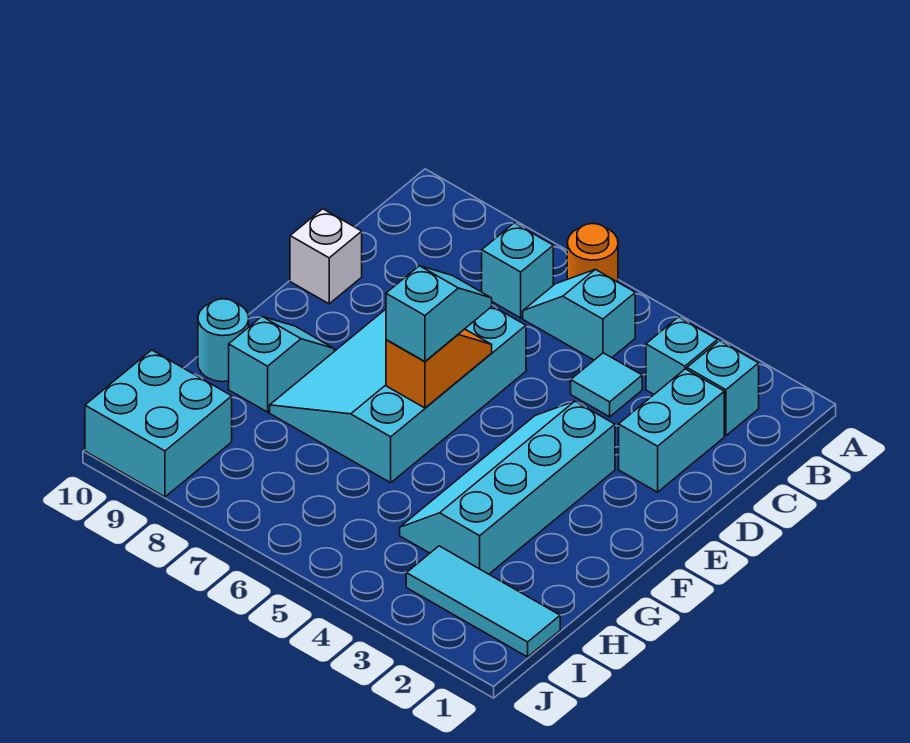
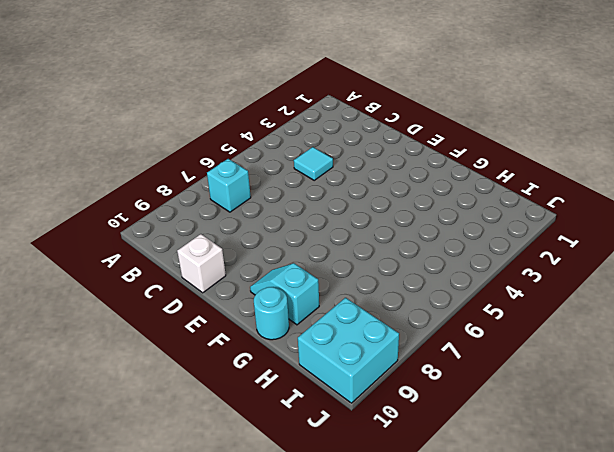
none -> orange 1x1 round brick [567,224,618,282]
none -> cyan 1x1 brick [687,341,759,436]
none -> cyan 1x1 brick [646,317,718,394]

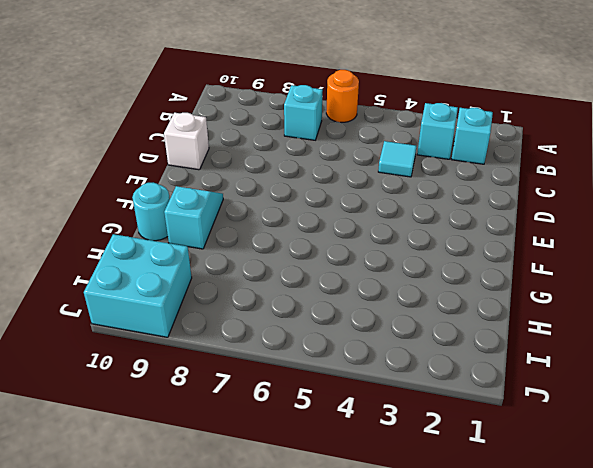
none -> cyan 1x2 slope [523,269,635,360]
none -> cyan 1x2 brick [619,369,724,492]
none -> cyan 3x4 slope [270,306,526,483]

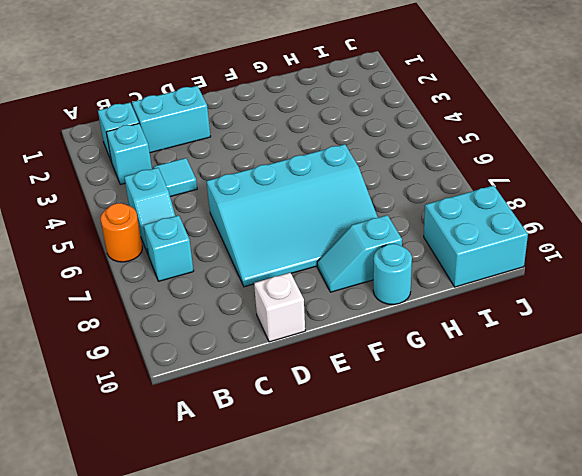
none -> cyan 2x4 slope [400,401,615,574]
none -> cyan 1x3 tile [406,546,560,657]
none -> orange 1x2 slope [386,329,492,408]

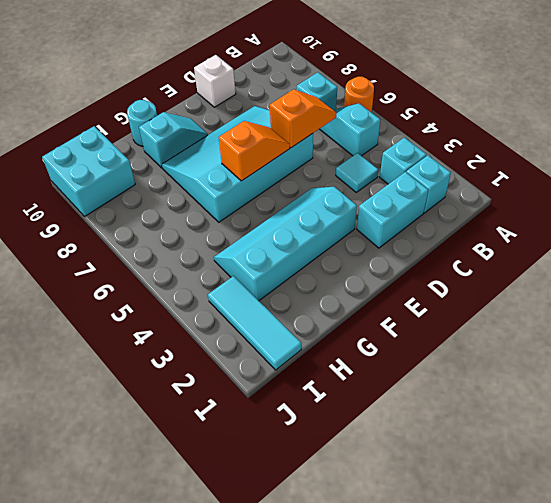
orange 1x2 slope [270,89,336,148] -> none
none -> cyan 1x2 slope [386,266,492,361]

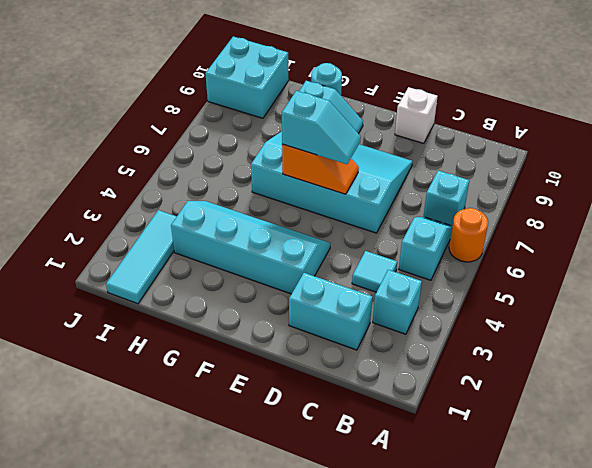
none -> cyan 1x1 brick [687,341,759,436]

